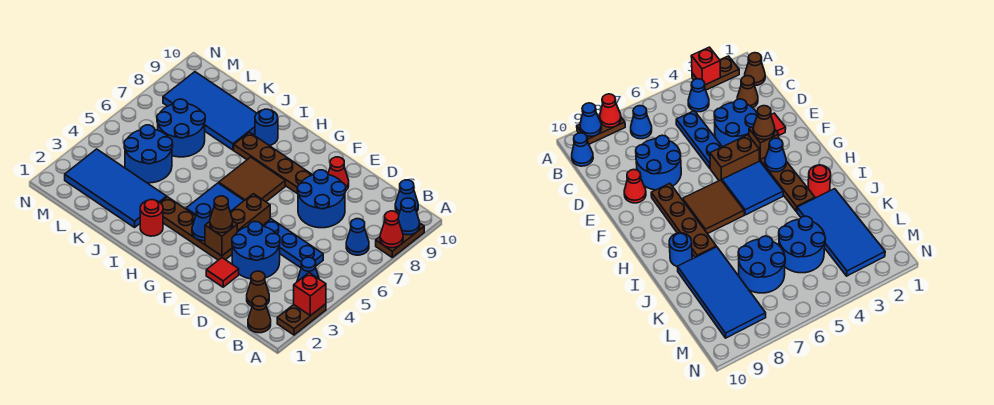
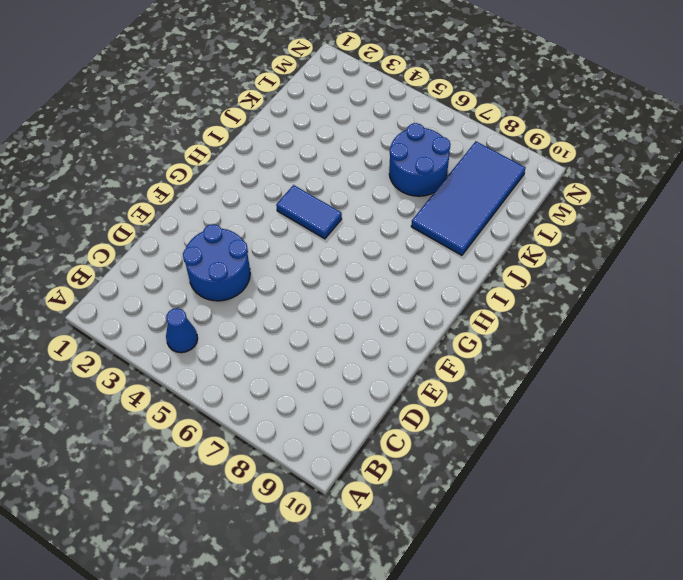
blue 1x2 tile [276,185,342,239] -> blue 2x2 tile [186,183,244,216]
none -> brown 1x2 plate [277,304,326,335]
none -> brown 1x2 plate [376,224,424,257]
none -> brown 1x1 cone [248,296,271,333]

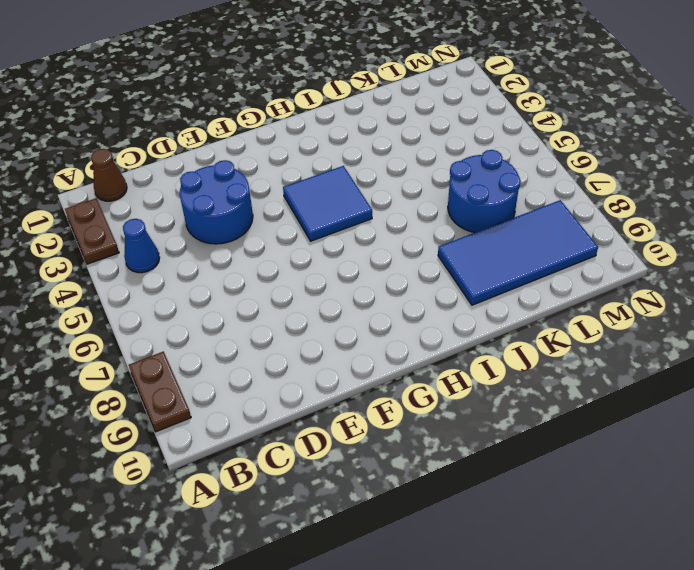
none -> blue 1x1 cone [346,219,369,255]
none -> blue 1x1 cone [395,180,418,214]
none -> brown 1x1 cone [247,271,269,306]

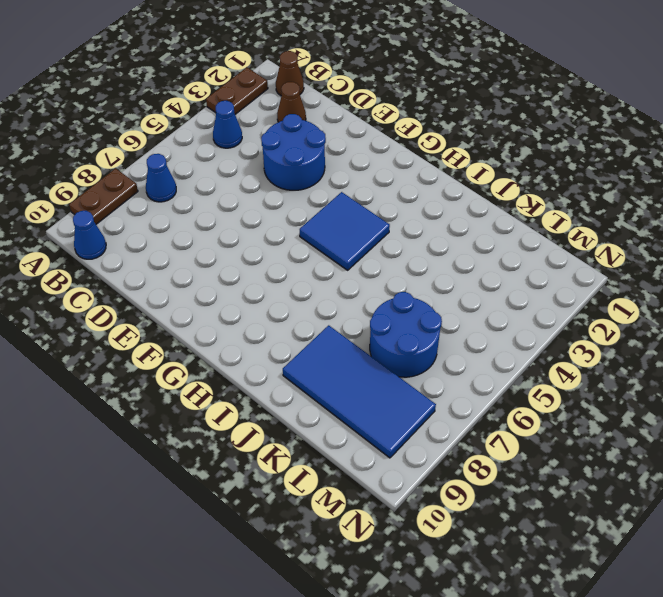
none -> blue 1x3 plate [262,219,323,268]
none -> blue 2x2 round brick [297,170,346,228]
none -> red 1x1 tile [206,258,239,287]

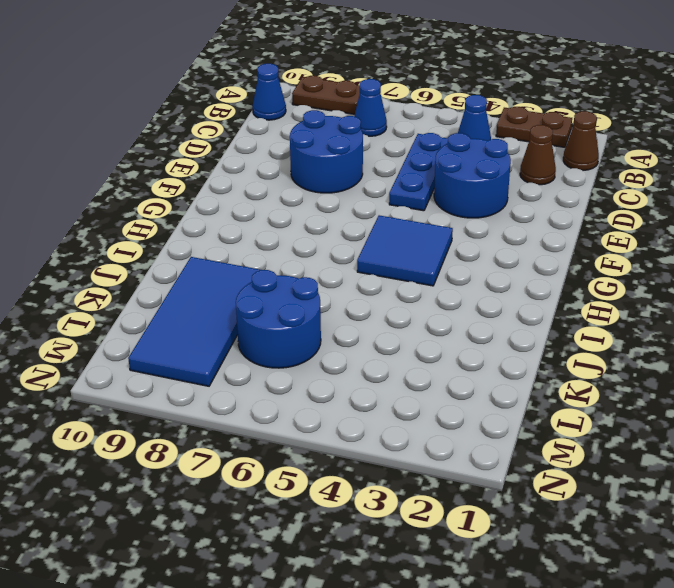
none -> red 1x1 tile [206,258,239,287]
none -> red 1x1 cone [328,157,349,190]
none -> brown 1x4 plate [160,197,232,260]

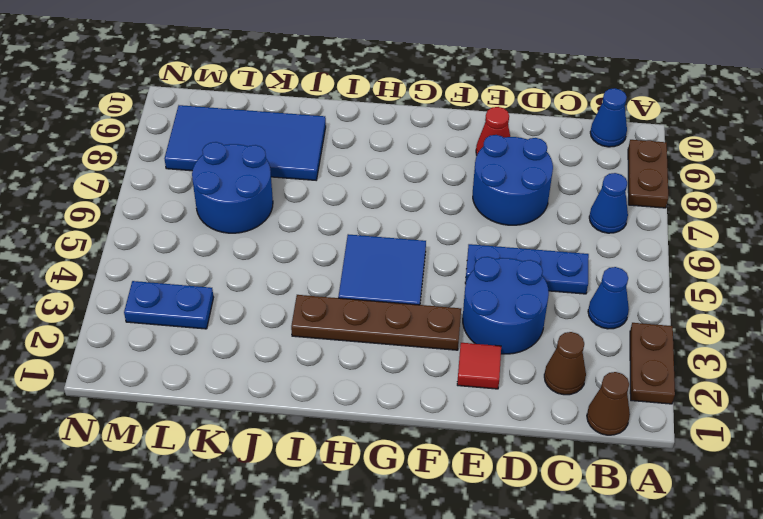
blue 1x2 plate [124,281,214,329] -> blue 2x4 tile [65,149,167,227]
none -> brown 1x2 brick [230,194,270,232]
none -> brown 1x4 plate [234,132,312,194]
none -> brown 2x2 tile [219,157,285,202]

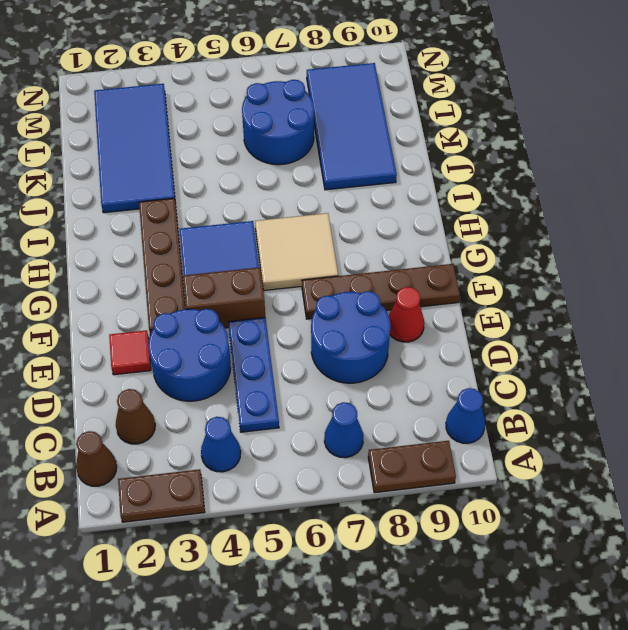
brown 1x4 plate [302,264,460,319] -> brown 1x4 plate turned to [234,132,312,194]
tan 2x2 tile [255,213,338,291] -> brown 2x2 tile [219,157,285,202]
none -> red 1x1 round brick [140,200,163,236]
none -> blue 1x1 round brick [255,109,278,145]
none -> blue 2x2 round brick [124,125,173,183]

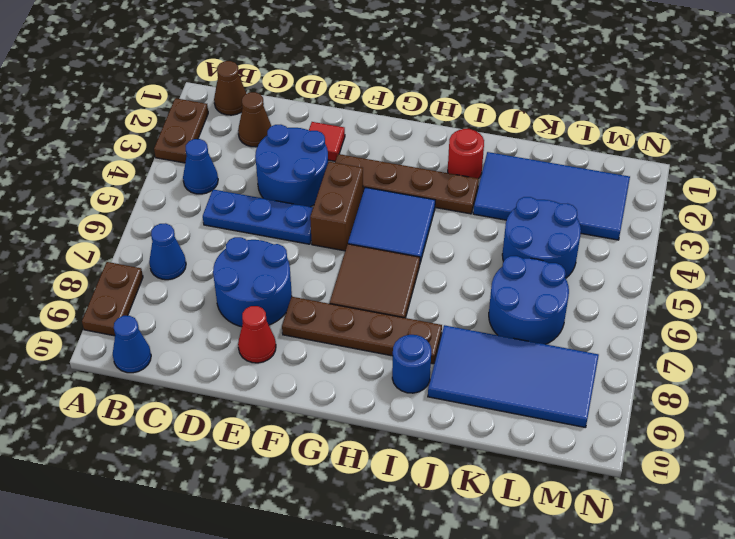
none -> red 1x1 brick [294,273,326,316]
none -> red 1x1 cone [380,211,403,248]
none -> blue 1x1 cone [399,198,420,235]

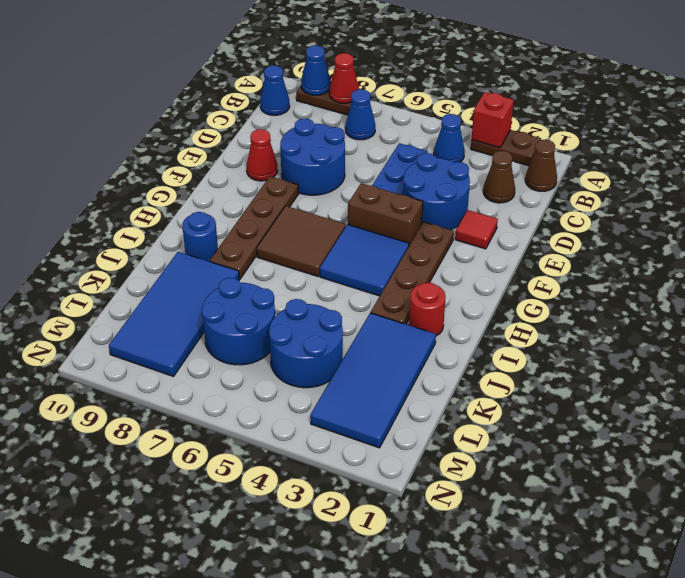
none -> brown 1x1 brick [205,221,237,256]
none -> blue 1x1 cone [192,204,211,241]
none -> brown 1x1 cone [210,196,233,233]

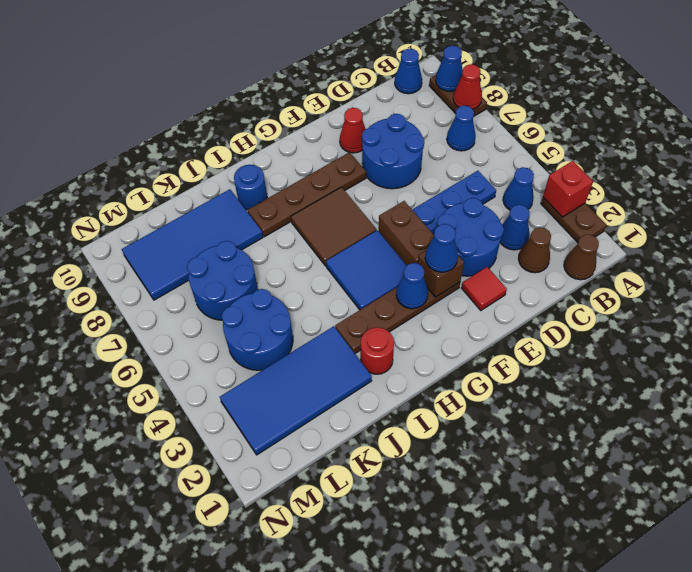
blue 1x1 cone [500,205,530,250] -> none
blue 1x1 cone [425,224,458,272] -> brown 1x1 cone [210,196,233,233]

